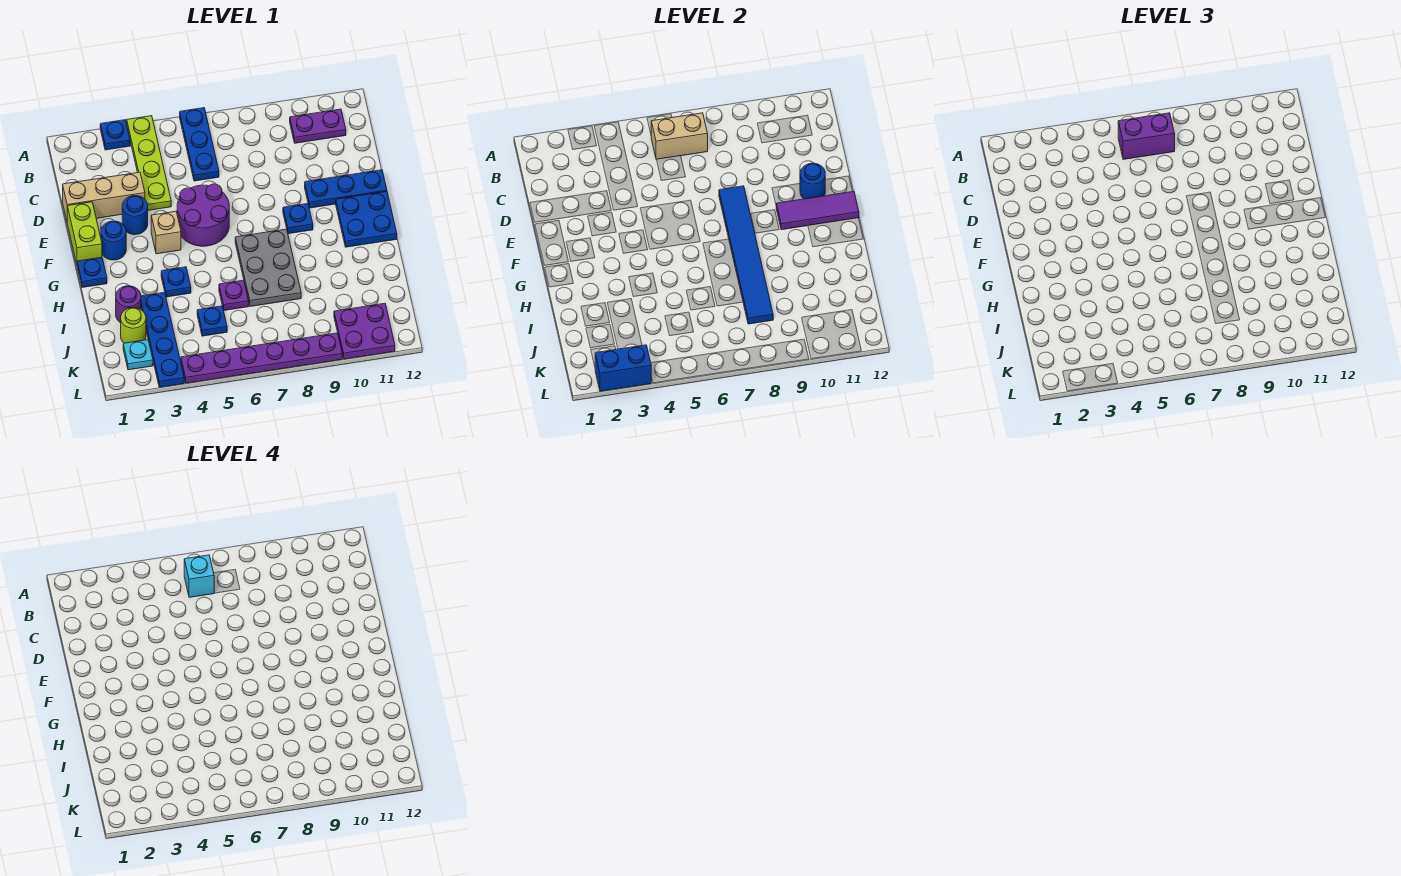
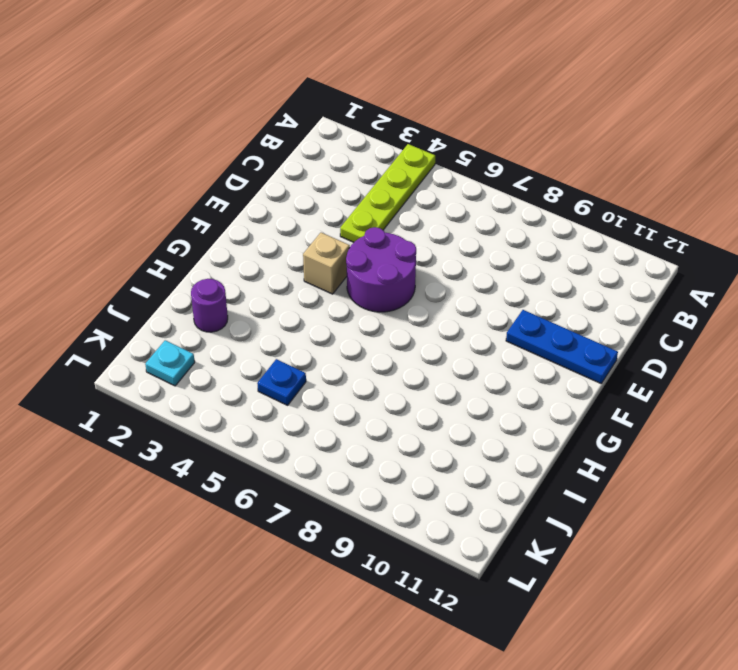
none -> blue 1x1 plate [100,120,130,150]
none -> blue 1x3 plate [180,108,219,181]
none -> purple 1x2 plate [290,109,346,143]
none -> tan 1x3 brick [63,172,145,220]

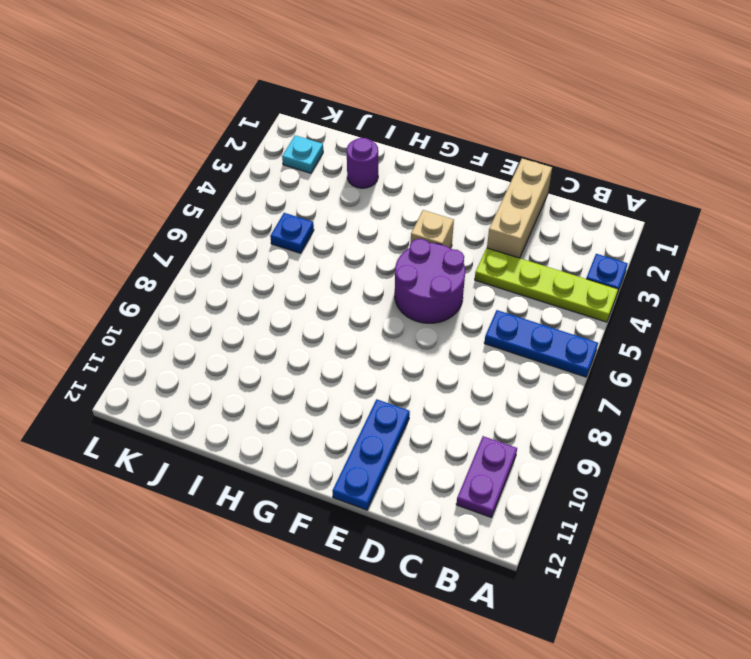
none -> lime 1x2 brick [67,202,102,264]
none -> blue 1x1 round brick [122,196,148,235]
none -> blue 1x1 round brick [101,221,126,260]
none -> blue 1x1 plate [283,204,313,234]

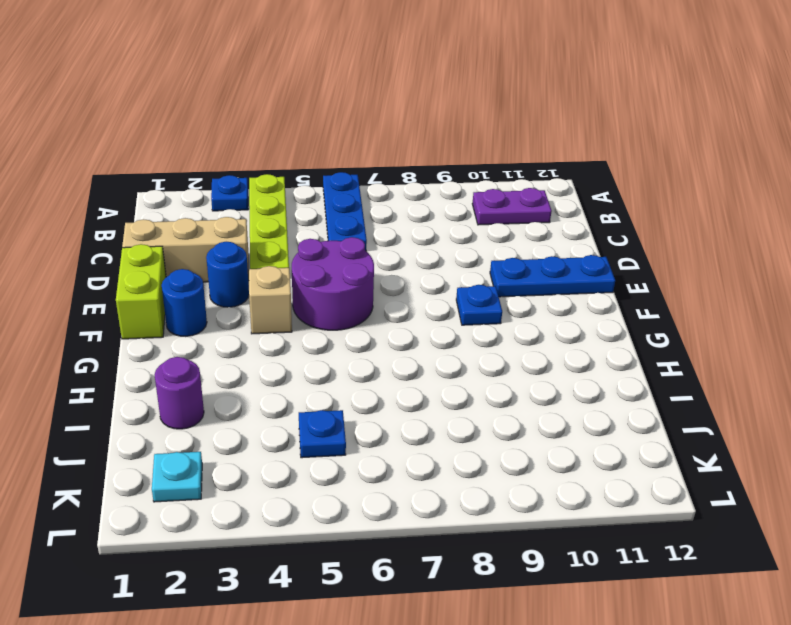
none -> blue 2x2 plate [336,191,397,247]
none -> blue 1x1 plate [77,257,107,288]
none -> grey 2x3 plate [235,229,301,307]
none -> blue 1x1 plate [161,267,191,297]

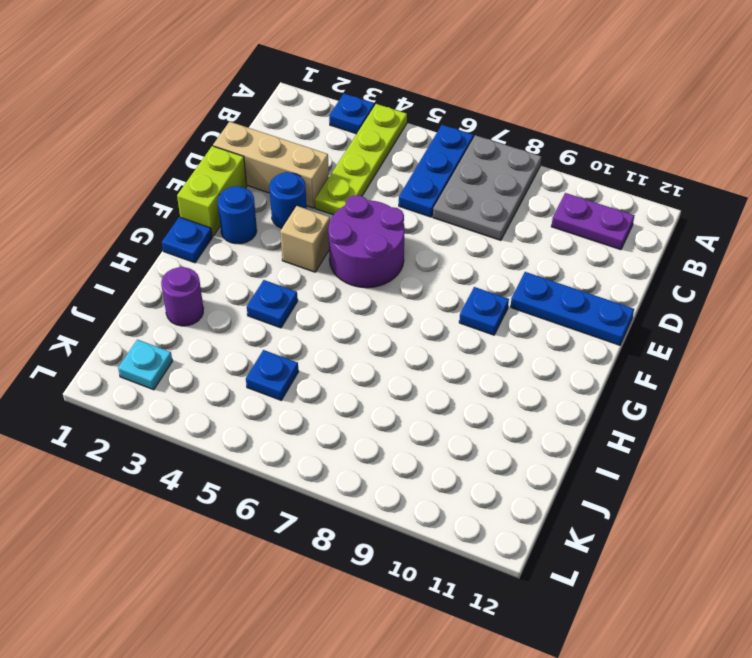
grey 2x3 plate [433,135,541,240] -> grey 2x3 plate moved to [235,229,301,307]
none -> blue 2x2 plate [336,191,397,247]
none -> blue 1x4 plate [141,292,184,387]
none -> purple 1x1 plate [219,280,249,310]
none -> lime 1x1 round brick [121,308,146,343]

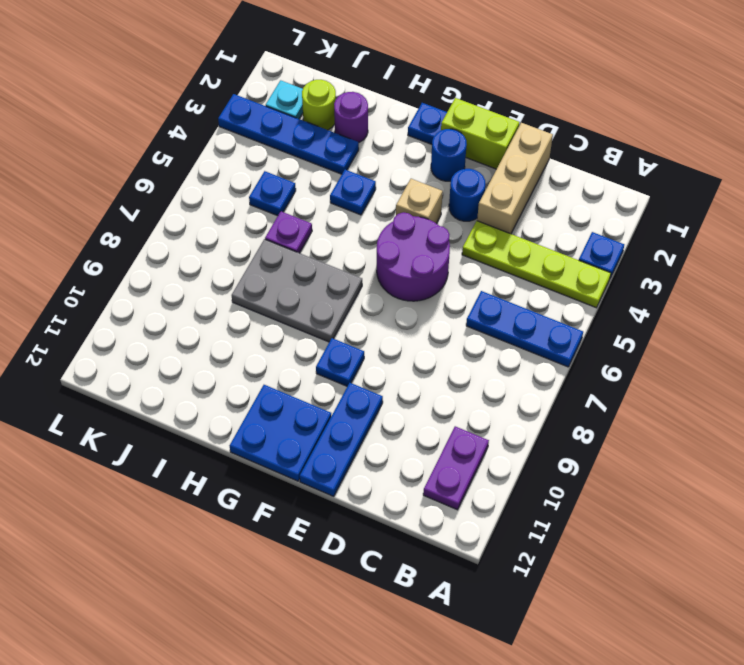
none -> purple 2x2 plate [334,303,395,359]
none -> purple 1x6 plate [181,333,342,383]
none -> tan 1x2 brick [651,113,708,160]
none -> blue 1x6 tile [719,186,773,324]

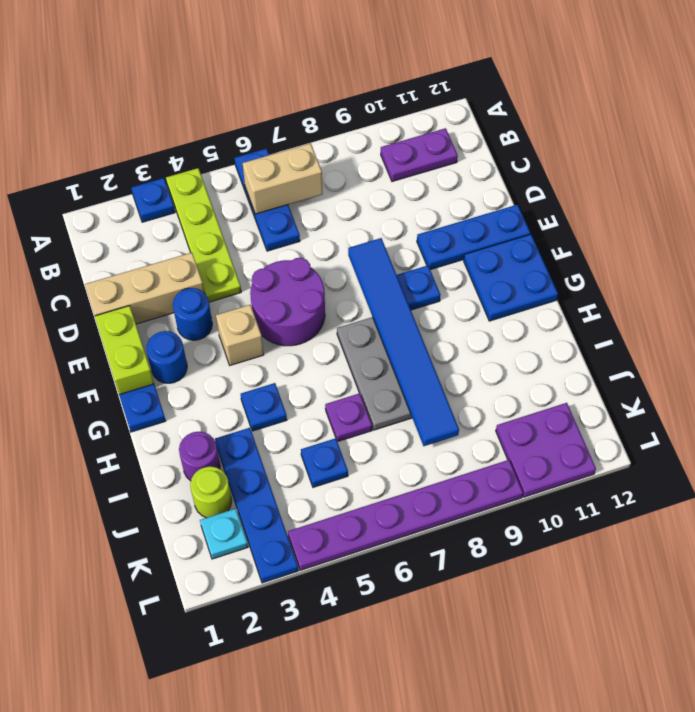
none -> blue 1x1 round brick [800,163,825,199]
none -> purple 1x3 tile [776,191,859,230]
none -> blue 1x2 brick [595,345,651,391]
none -> purple 1x2 brick [1118,113,1175,159]

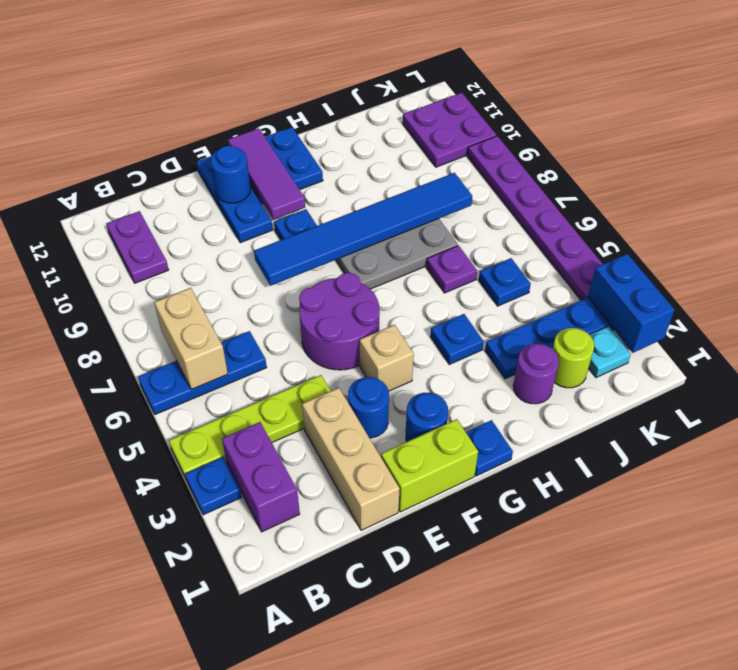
purple 1x2 brick [222,422,300,532] -> purple 1x2 brick moved to [1118,113,1175,159]
none -> cyan 1x1 brick [184,555,214,597]

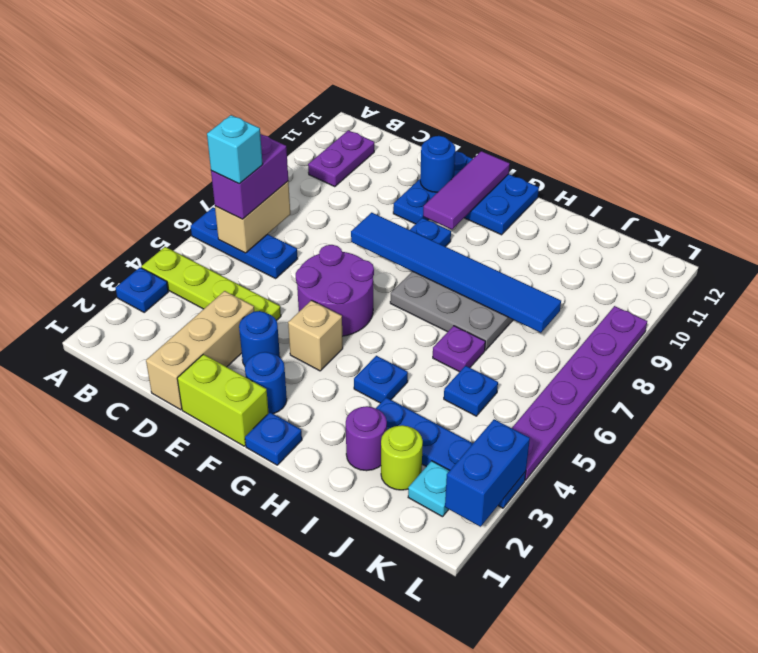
none -> purple 2x2 plate [334,303,395,359]

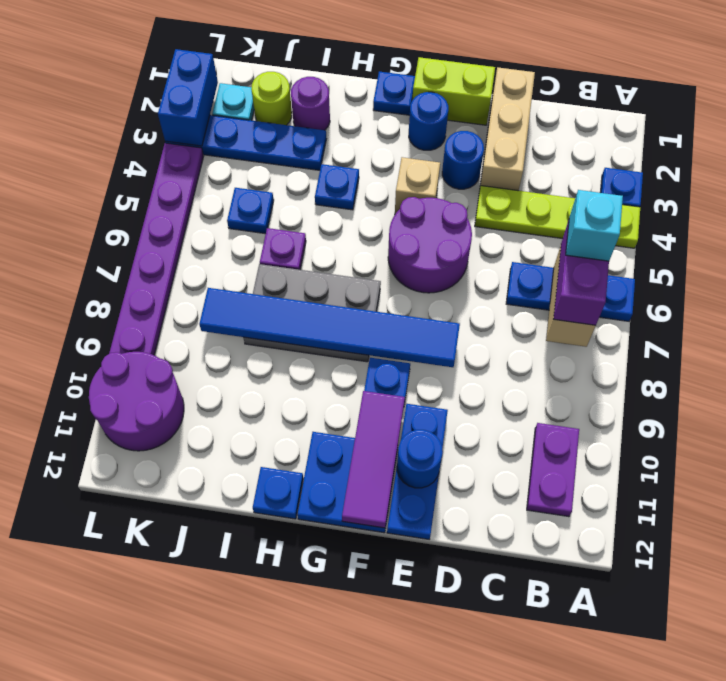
blue 1x1 plate [253,467,303,519] -> none
purple 2x2 round brick [89,352,184,451] -> purple 2x2 plate [334,303,395,359]

